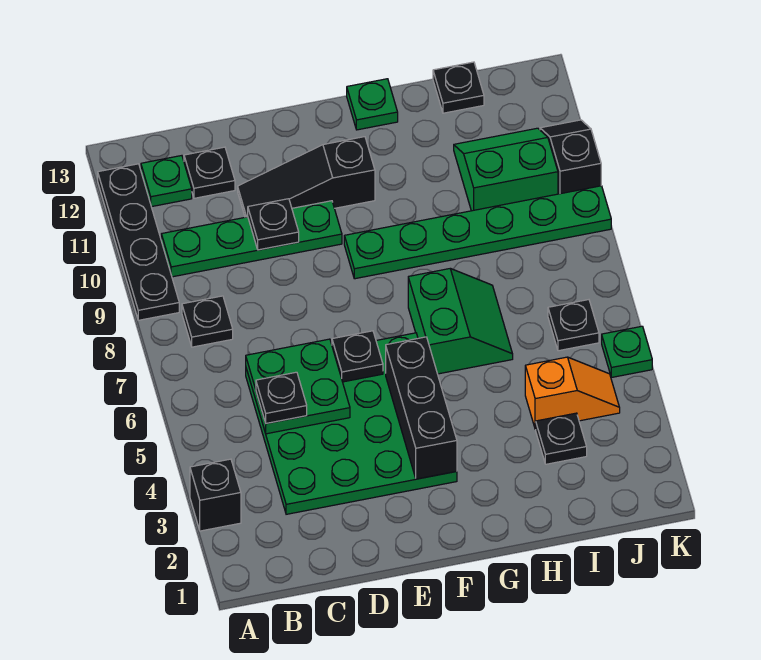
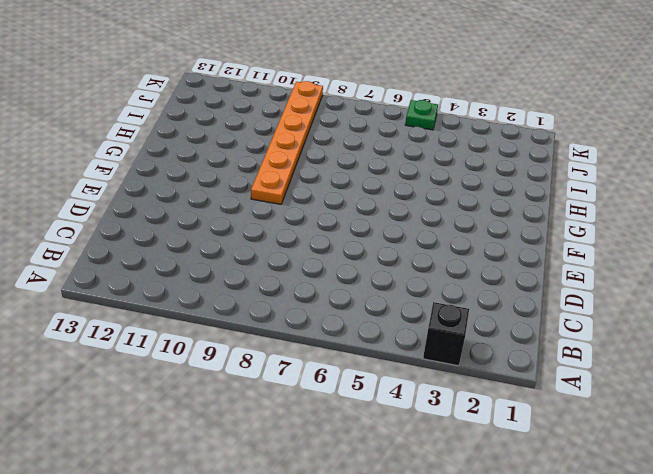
orange 1x6 plate [251,81,323,204] -> green 1x6 plate [344,186,611,279]
none -> black 1x4 plate [98,164,179,320]
none -> black 1x1 plate [182,296,233,347]
none -> green 1x4 plate [161,201,342,277]

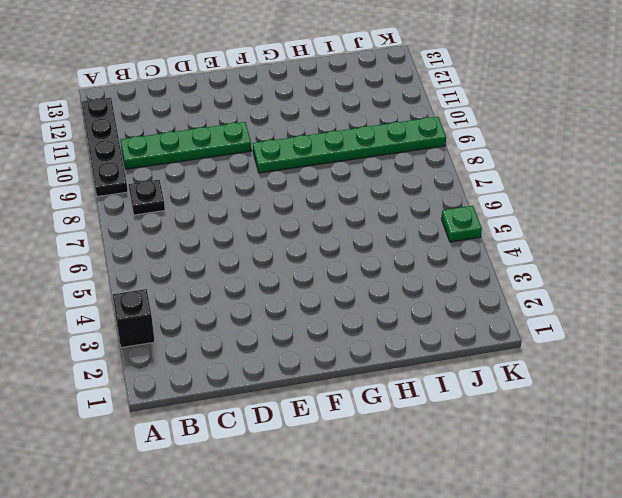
none -> green 1x1 plate [141,156,192,207]
none -> green 4x4 plate [246,333,457,514]
none -> black 1x1 plate [184,147,235,198]

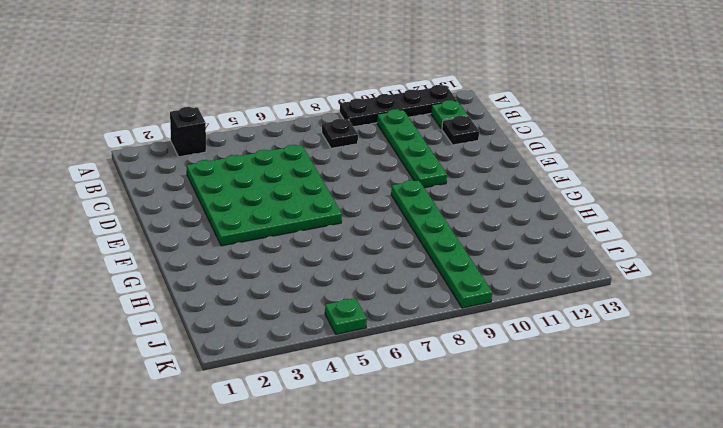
none -> black 1x3 slope [238,137,375,217]
none -> green 2x2 slope [408,269,513,374]
none -> green 1x1 plate [347,79,398,130]

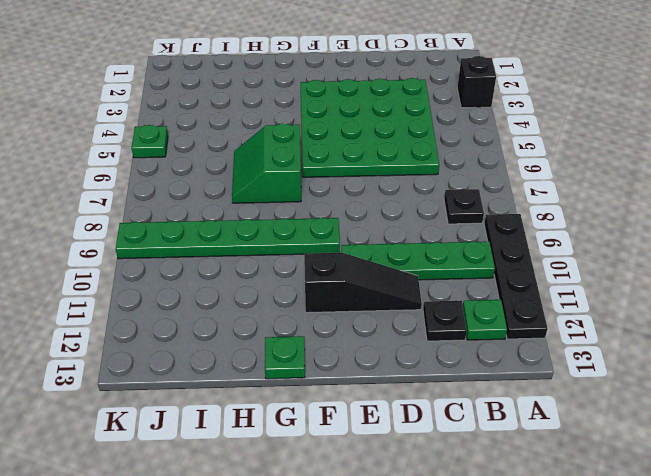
none -> black 1x1 plate [536,413,587,464]
none -> orange 1x2 slope [525,357,620,429]
none -> green 2x2 slope [454,128,558,211]

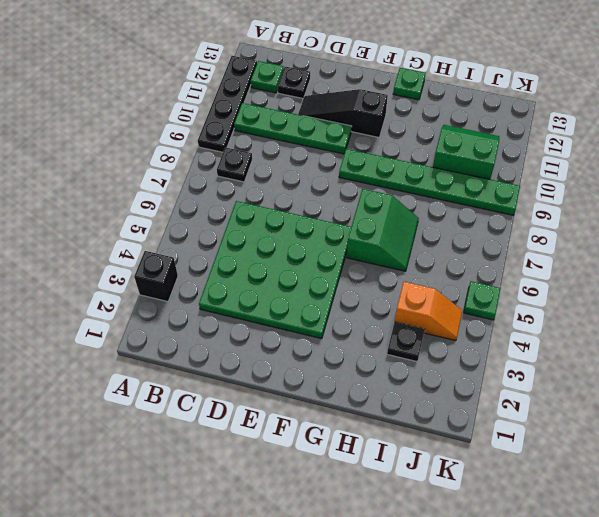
none -> black 1x1 plate [433,62,484,113]
none -> black 1x1 plate [548,300,599,351]
none -> black 1x2 slope [540,120,601,194]

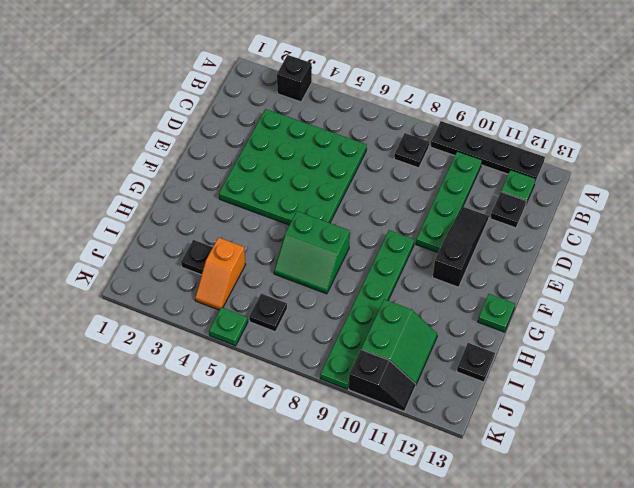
none -> green 2x2 plate [246,339,350,434]
none -> black 1x1 plate [248,199,299,250]
none -> black 1x1 plate [332,331,383,382]

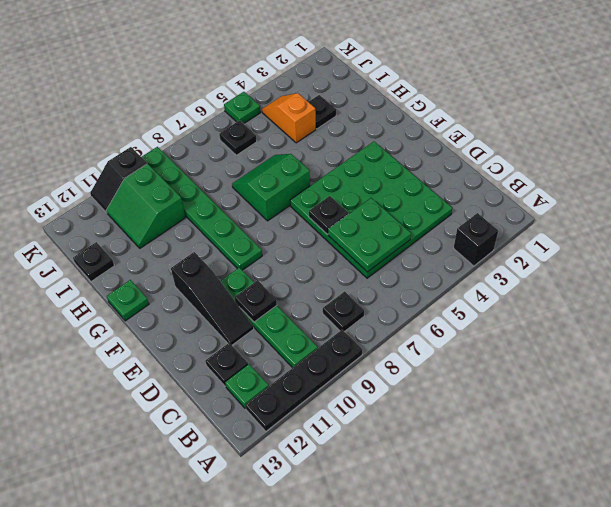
none -> black 1x3 brick [386,337,457,479]
none -> black 1x1 plate [256,372,307,423]

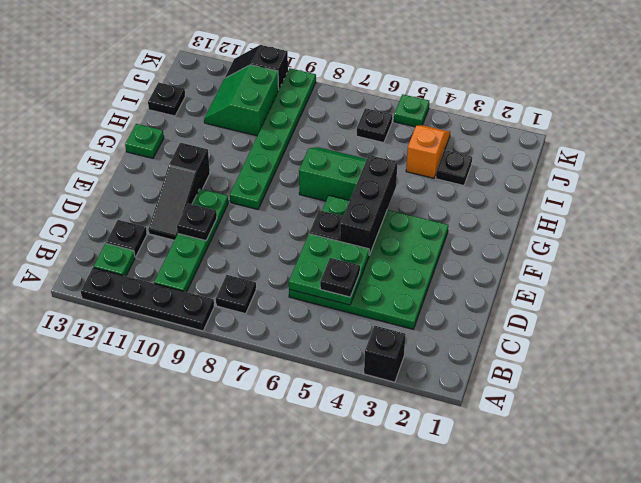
black 1x3 brick [340,155,398,255] -> black 1x3 brick turned to [386,337,457,479]

